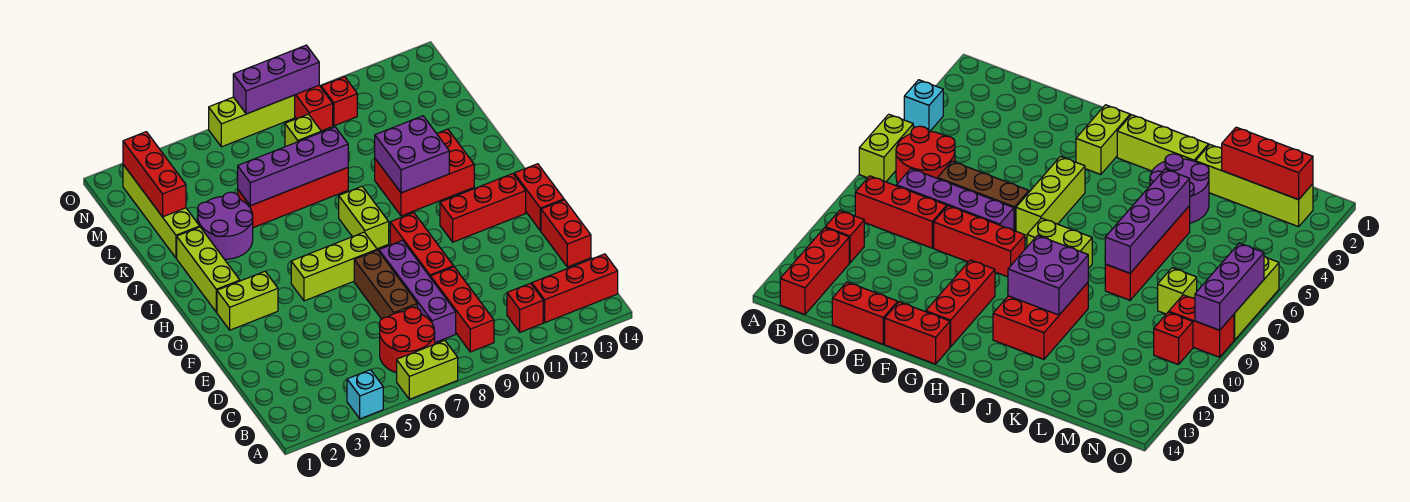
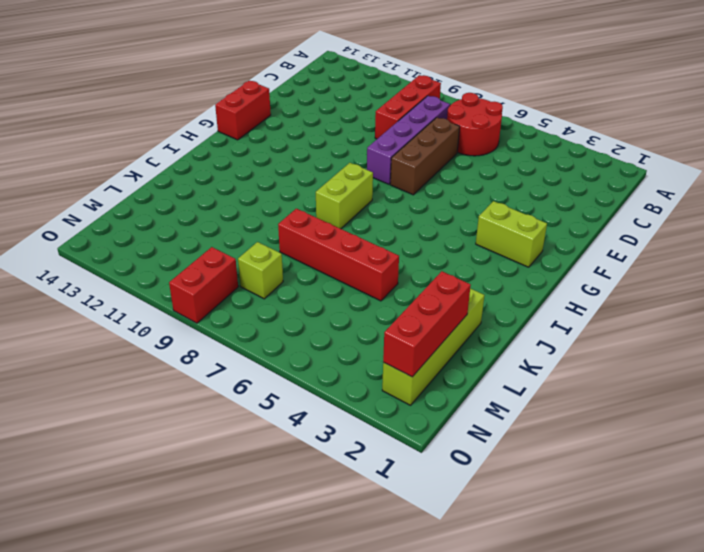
none -> cyan 1x1 brick [347,370,383,419]
none -> lime 1x2 brick [397,340,458,399]
none -> red 1x1 brick [507,283,543,332]

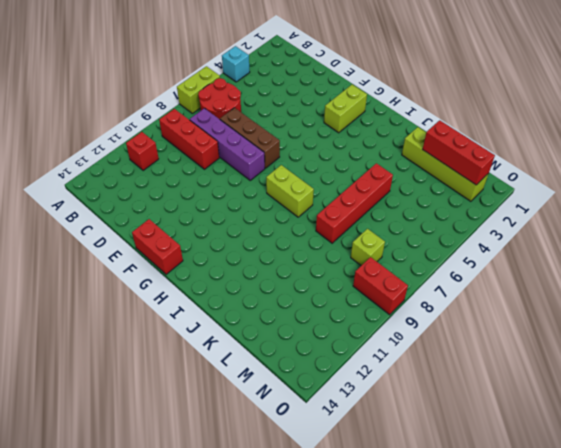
none -> red 1x3 brick [532,254,618,322]
none -> red 1x2 brick [541,200,591,267]
none -> red 1x3 brick [390,213,454,278]

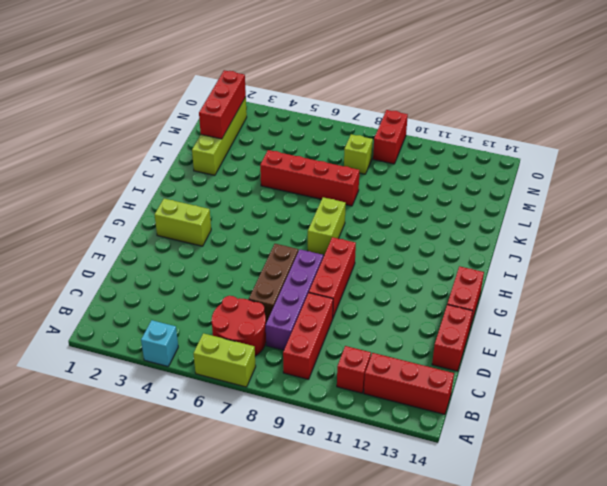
none -> lime 1x3 brick [291,232,377,301]
none -> red 1x3 brick [440,174,526,242]
none -> lime 1x3 brick [177,227,240,312]

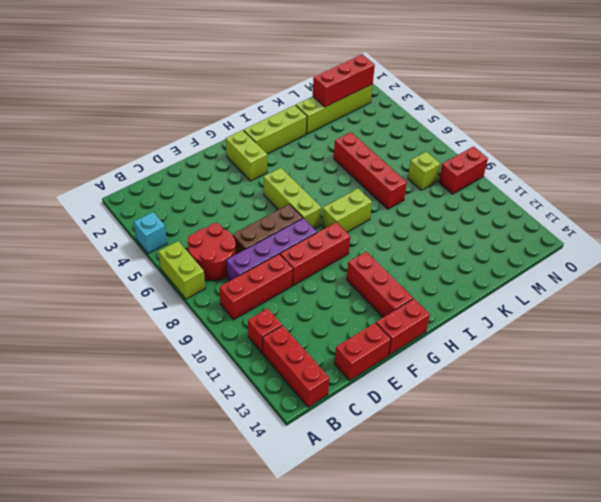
none -> red 2x3 brick [375,129,474,216]
none -> purple 2x2 round brick [198,192,253,259]
none -> red 1x1 brick [321,77,357,126]

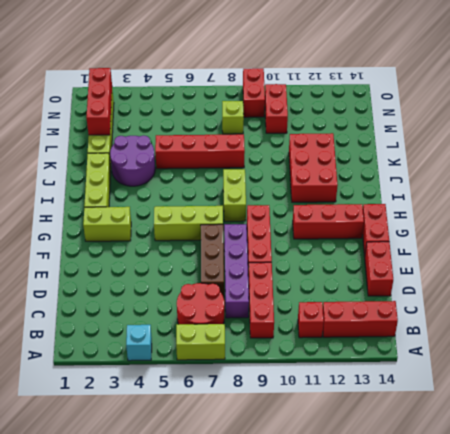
red 2x3 brick [289,133,338,202] -> red 2x3 brick turned to [375,129,474,216]
red 1x2 brick [265,84,288,133] -> red 1x1 brick [321,77,357,126]
none -> lime 1x3 brick [209,95,295,147]
none -> purple 2x2 brick [375,116,449,193]
none -> purple 1x4 brick [238,127,348,206]

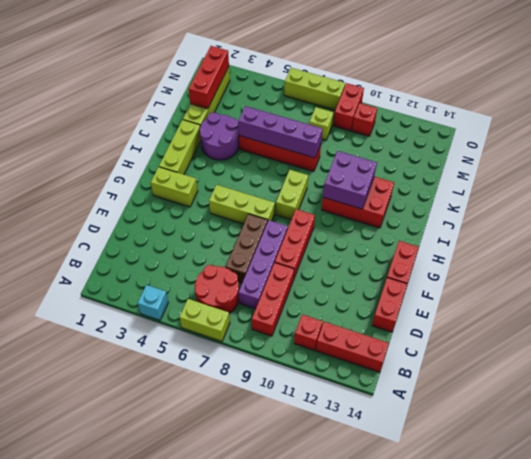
none -> red 1x3 brick [440,174,526,242]
none -> purple 1x3 brick [233,45,319,114]

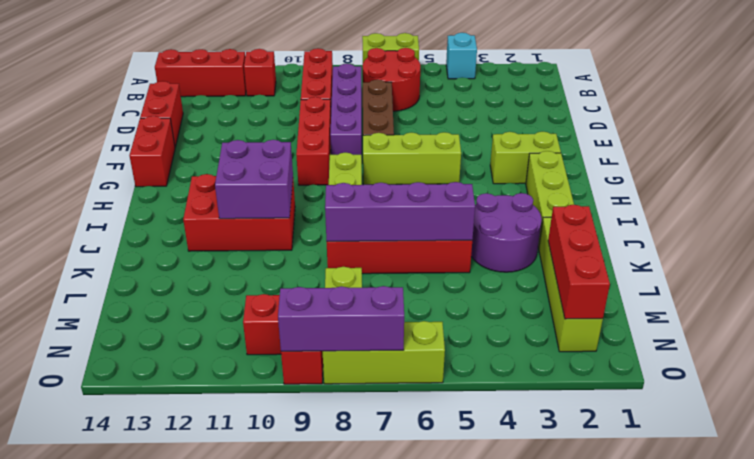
none -> red 1x3 brick [440,174,526,242]

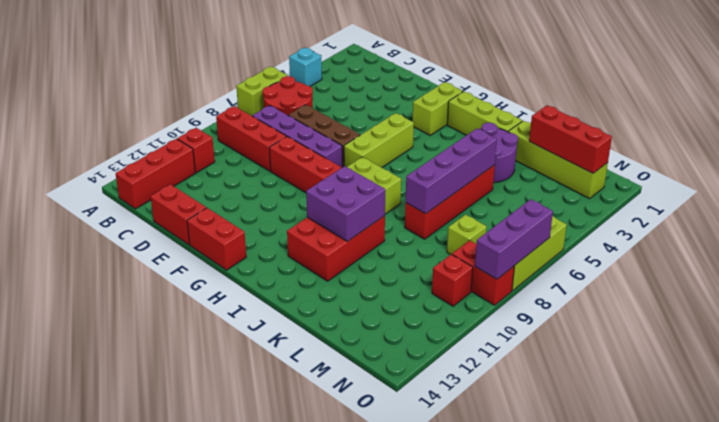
none -> red 1x3 brick [440,174,526,242]

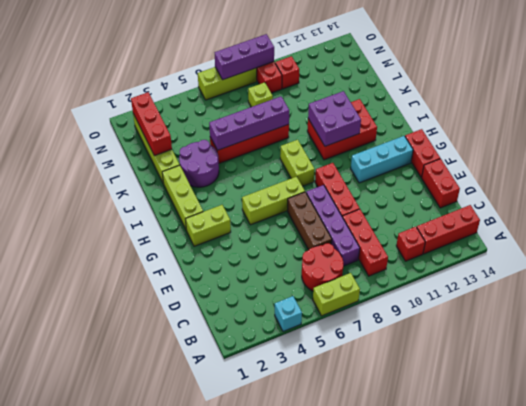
cyan 1x3 brick [351,136,413,183] -> red 1x3 brick [440,174,526,242]

